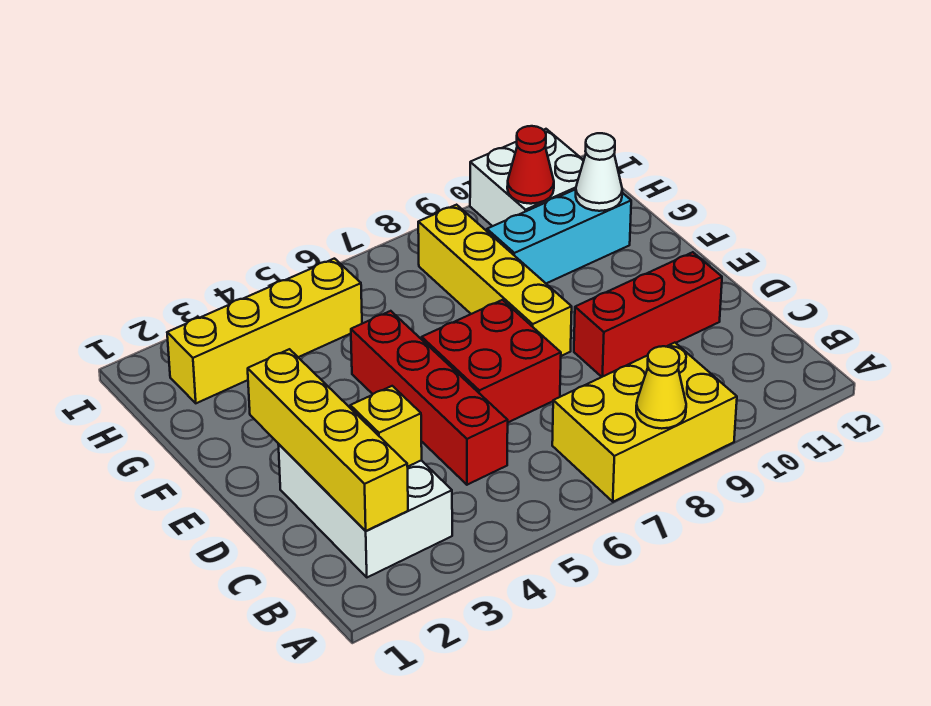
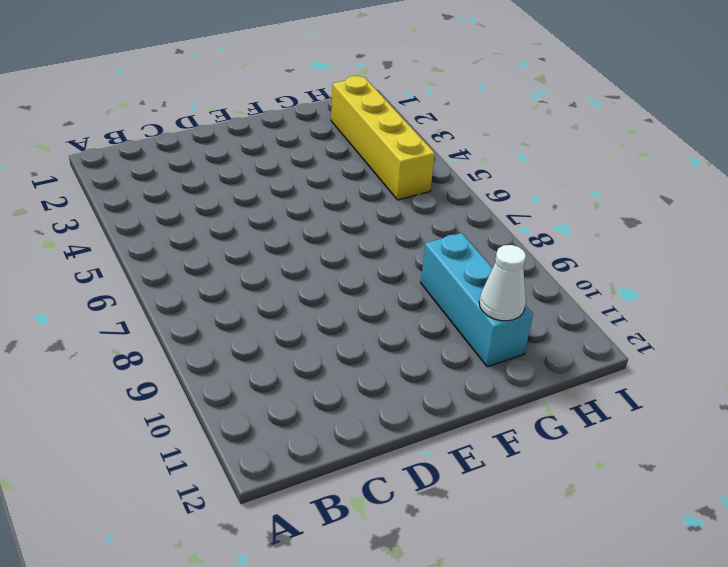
none -> yellow 2x3 brick [552,343,737,502]
none -> white 2x3 brick [278,444,452,577]
none -> red 1x4 brick [351,311,508,485]

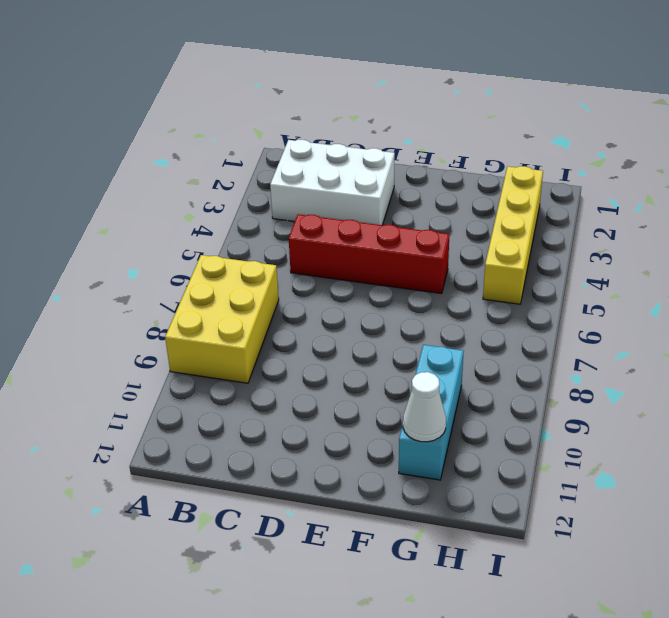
none -> red 2x2 brick [422,300,561,422]
none -> red 1x3 brick [574,252,722,377]
none -> yellow 1x4 brick [418,205,572,356]

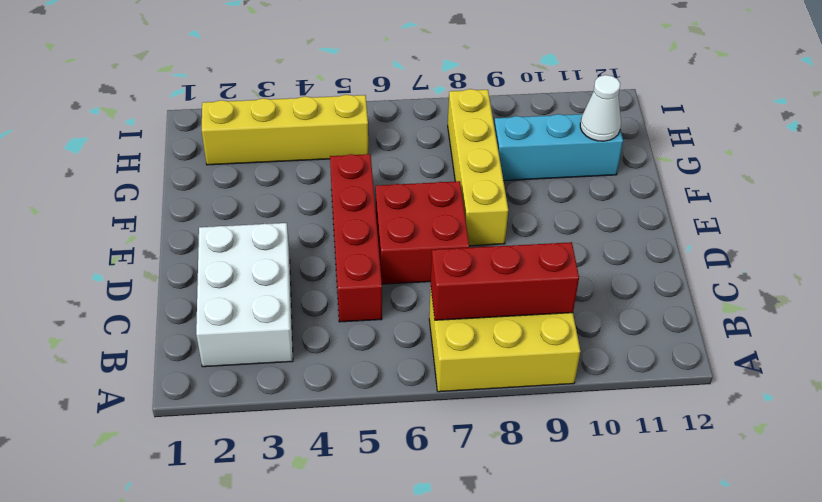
red 1x3 brick [431,242,579,320] -> red 1x3 brick moved to [574,252,722,377]
none -> white 2x2 brick [470,129,584,226]
none -> yellow 1x1 cone [636,346,686,429]
none -> yellow 1x4 brick [248,349,408,531]

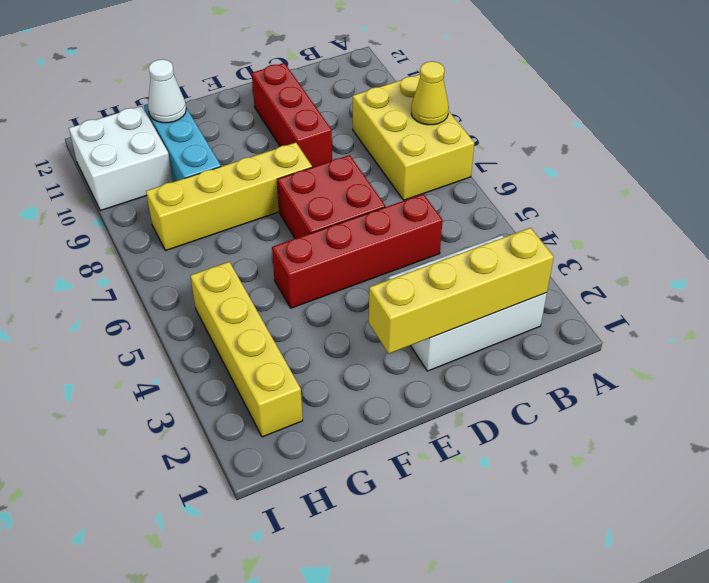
none -> yellow 1x1 brick [350,386,422,467]
none -> red 1x1 cone [507,126,554,204]

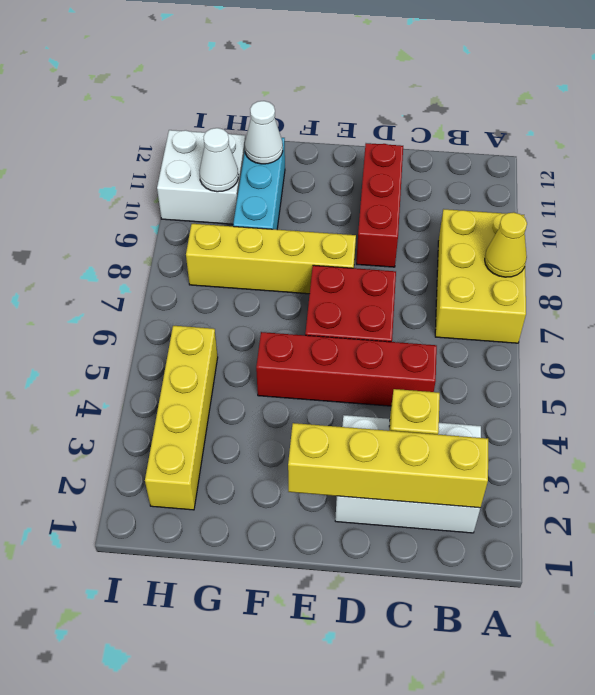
white 1x1 cone [199,128,238,192] -> red 1x1 cone [507,126,554,204]

